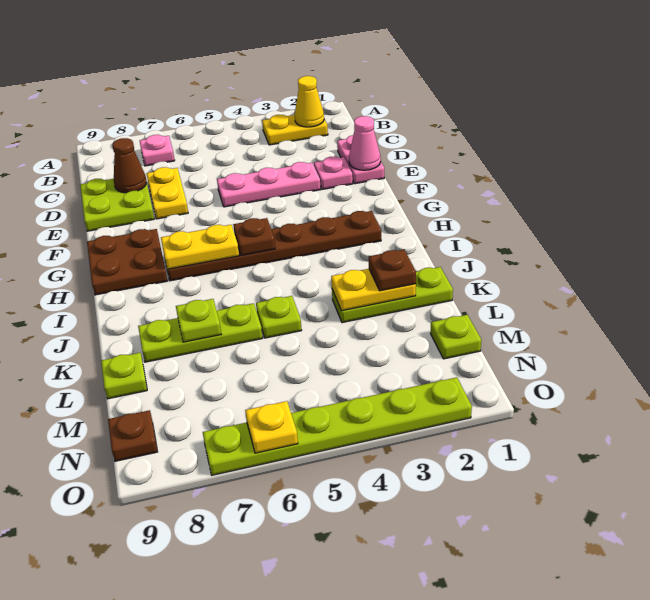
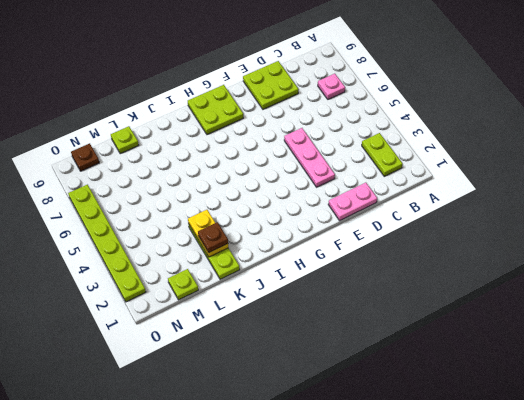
lime 1x2 plate [362,133,403,176] -> yellow 1x2 plate [262,115,328,145]
lime 2x2 plate [188,85,243,135] -> brown 2x2 plate [87,229,168,295]
none -> yellow 1x2 plate [147,167,188,219]
none -> pink 1x1 plate [314,156,353,189]
none -> brown 1x6 plate [165,211,381,281]

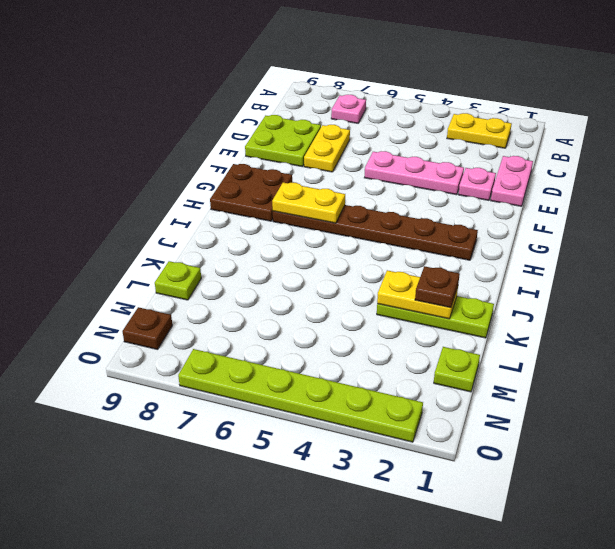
none -> lime 1x1 plate [256,296,302,338]
none -> lime 1x3 plate [138,303,263,362]
none -> yellow 1x1 cone [295,76,324,127]

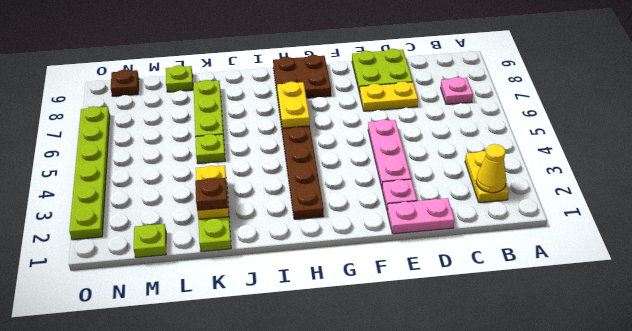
none -> brown 1x1 cone [112,138,147,193]
none -> pink 1x1 cone [349,116,381,170]
none -> brown 1x1 plate [233,218,275,256]

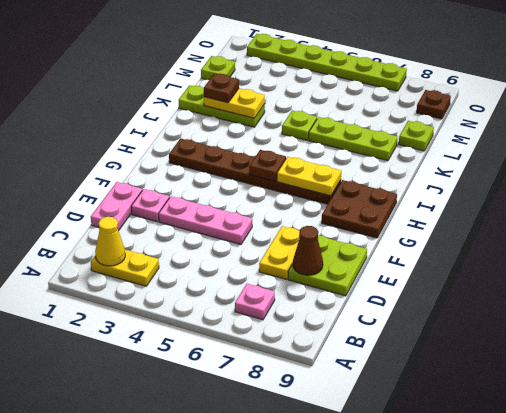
none -> pink 1x1 cone [349,116,381,170]
none -> lime 1x1 plate [176,299,221,342]
none -> yellow 1x1 plate [245,401,298,453]

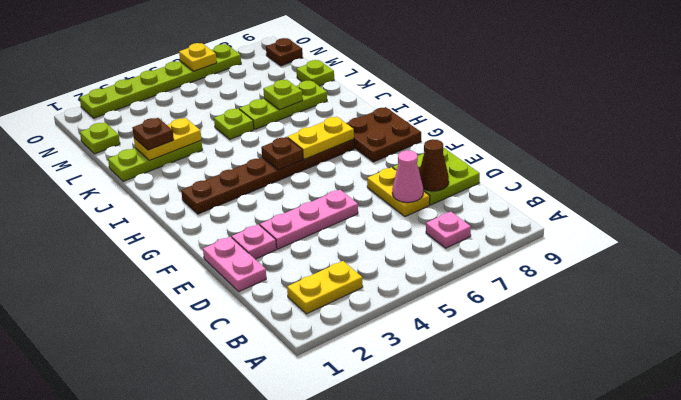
pink 1x1 cone [392,150,423,203] -> pink 1x1 cone moved to [349,116,381,170]
none -> yellow 1x1 cone [295,76,324,127]

